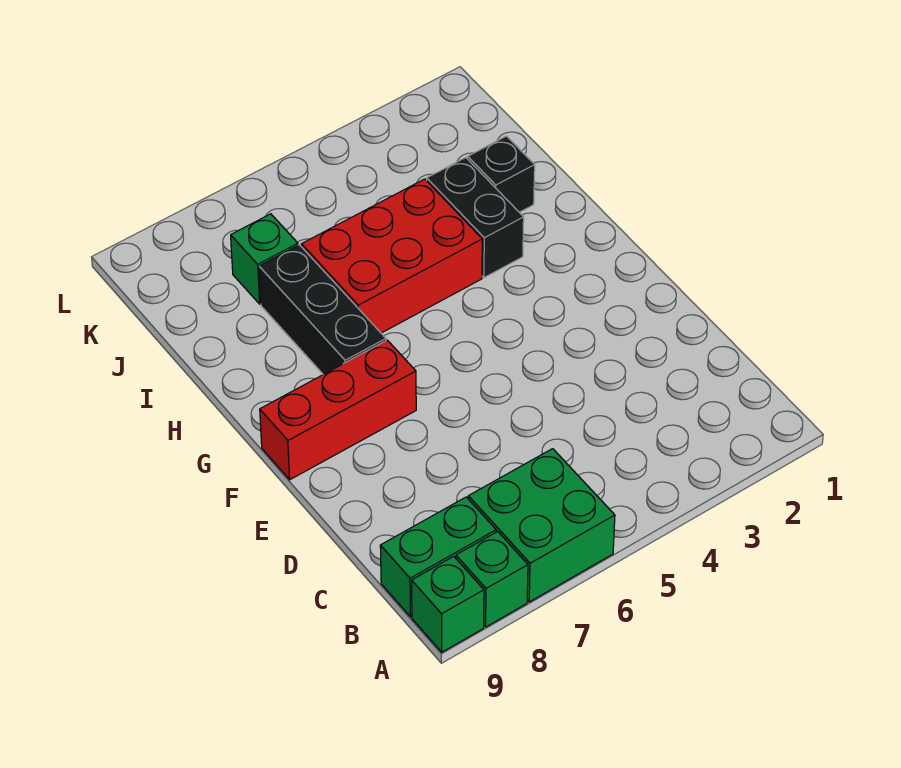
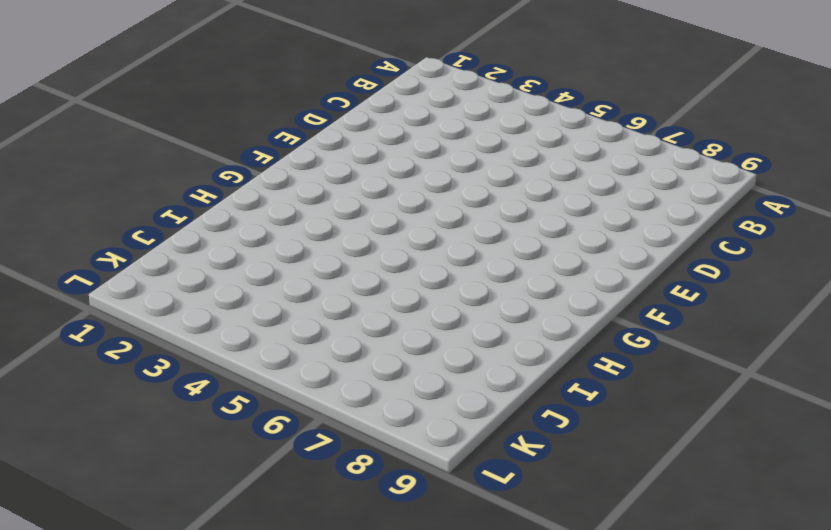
none -> green 2x2 brick [468,449,615,602]
none -> green 1x1 brick [456,532,528,627]

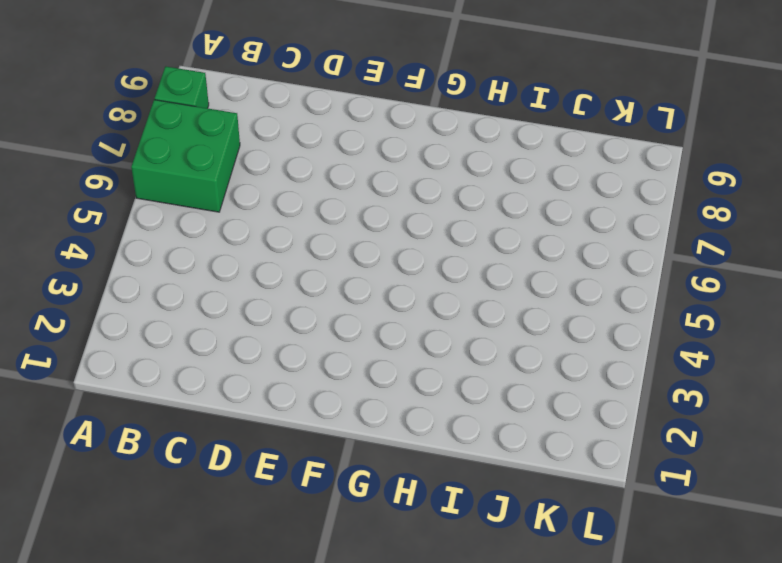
none -> green 1x1 brick [412,556,484,652]
none -> green 1x2 brick [380,497,496,617]

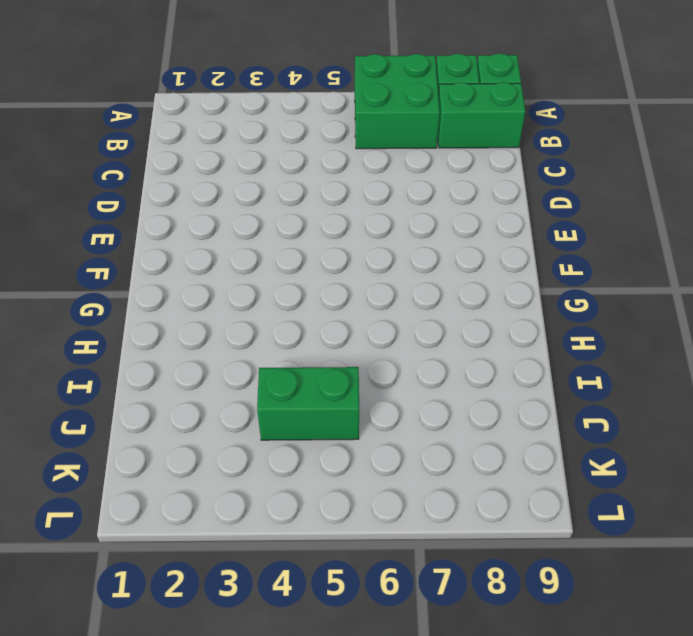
green 1x2 brick [257,367,359,440] -> none
none -> red 1x3 brick [260,340,416,480]
none -> black 1x3 brick [259,245,386,374]

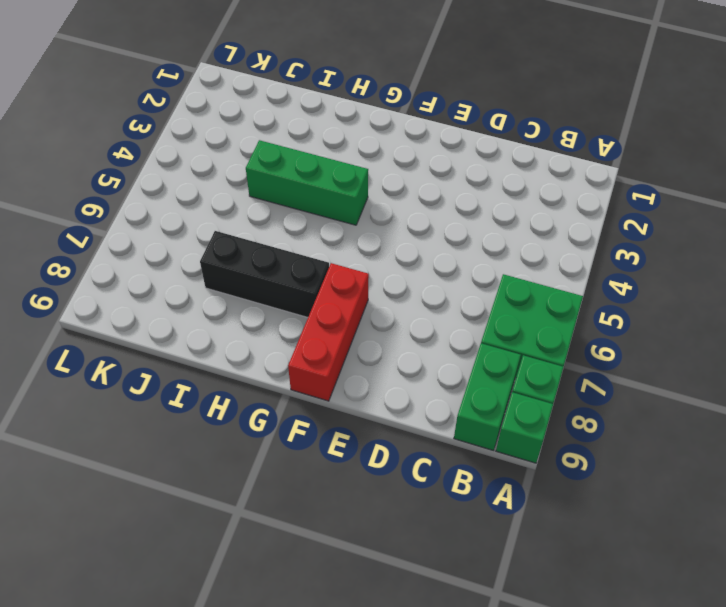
green 1x3 brick [246,140,368,225] -> red 2x3 brick [302,179,482,333]
none -> black 1x2 brick [427,158,524,278]
none -> black 1x1 brick [468,136,535,212]

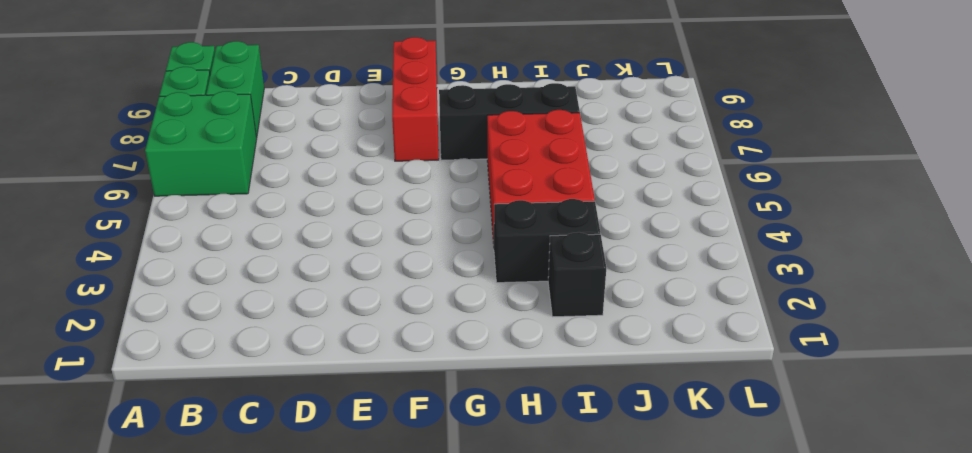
none -> green 1x1 brick [231,214,298,304]

